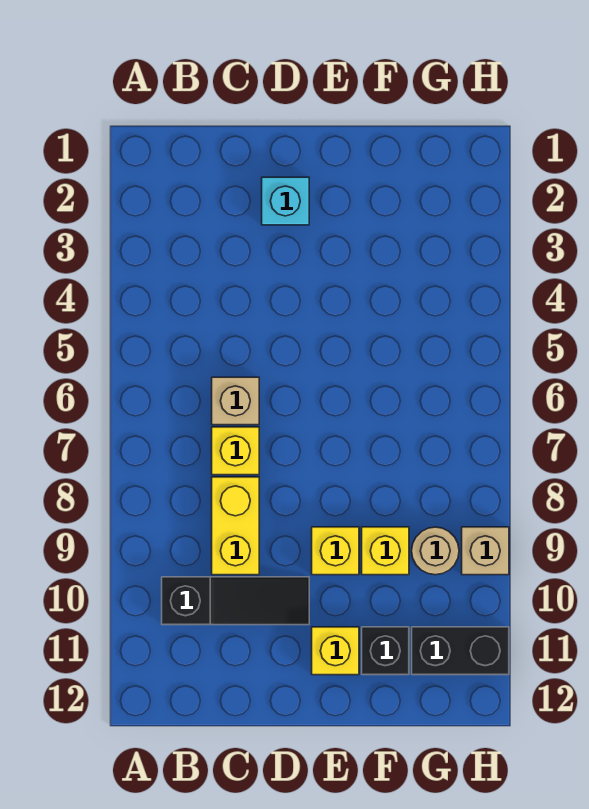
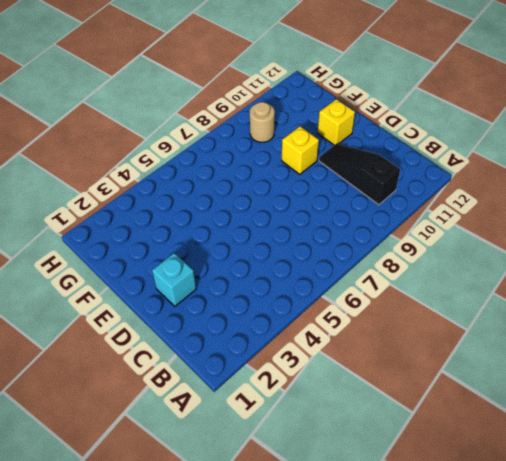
none -> tan 1x1 brick [212,377,259,425]
none -> yellow 1x1 brick [212,427,259,475]
none -> yellow 1x2 brick [212,477,259,575]

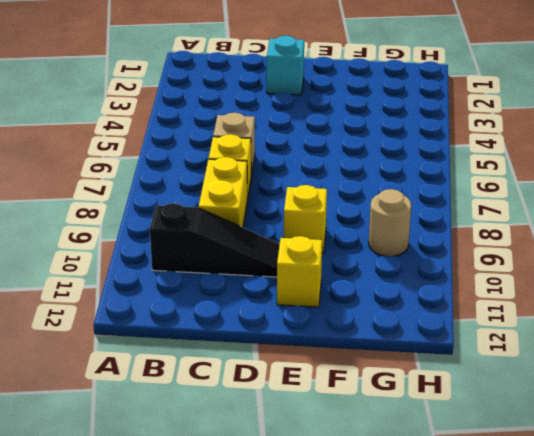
none -> yellow 1x1 brick [362,527,409,575]
none -> black 1x1 brick [362,627,409,675]
none -> black 1x2 brick [412,627,509,675]

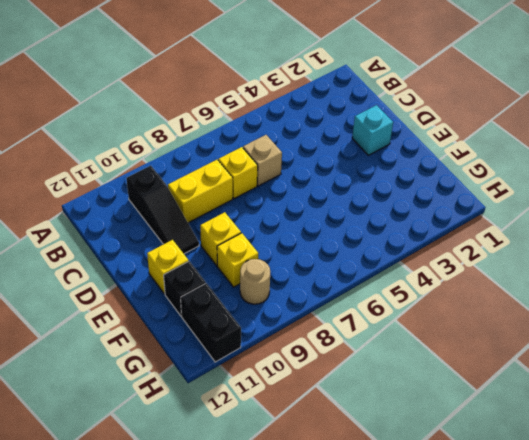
none -> tan 1x1 brick [462,527,509,575]

